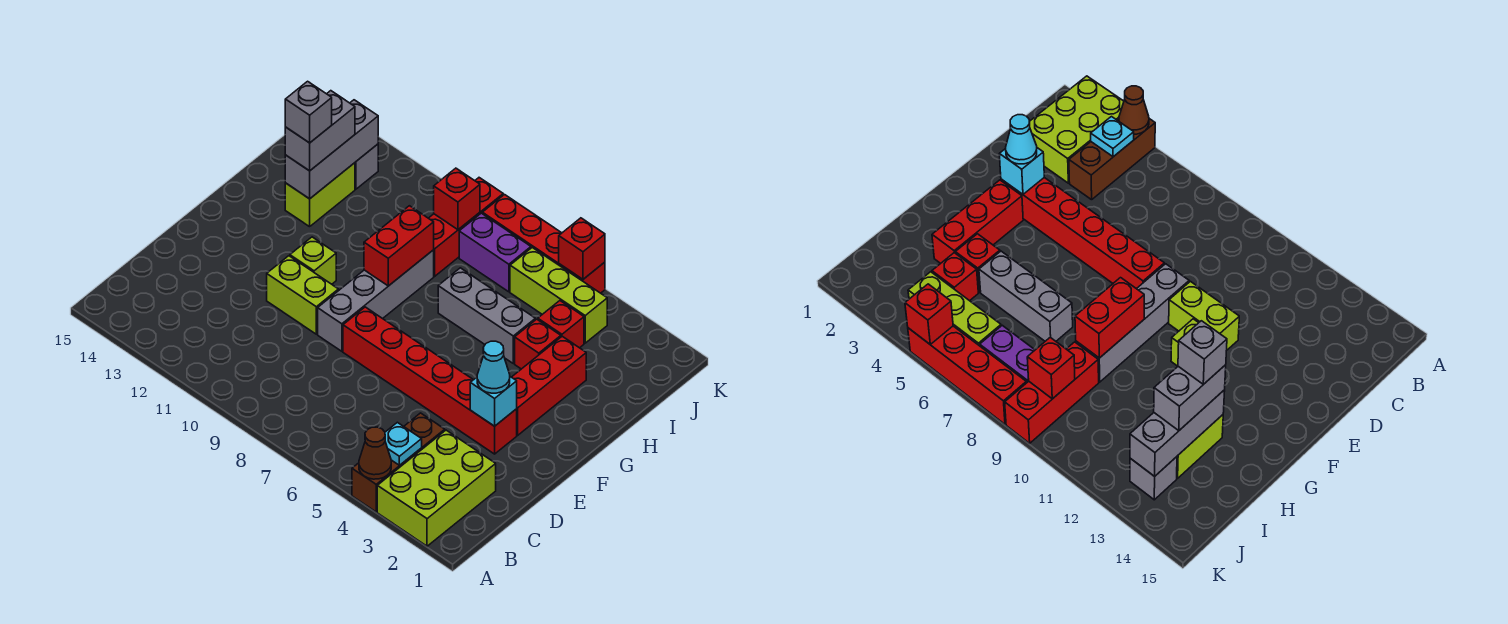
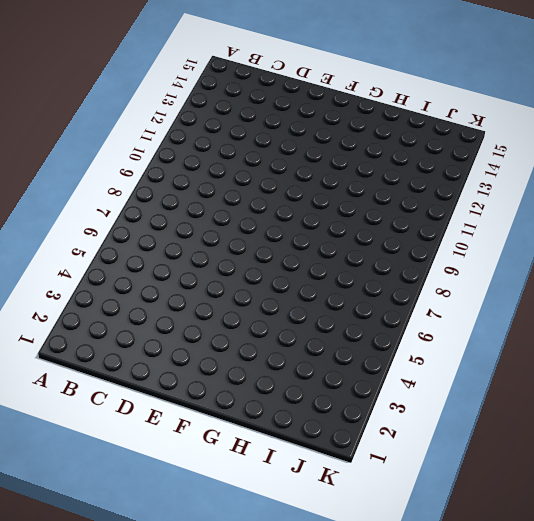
none -> lime 2x3 brick [377,430,496,546]
none -> brown 1x3 brick [352,413,445,512]
none -> red 1x6 brick [343,307,517,454]

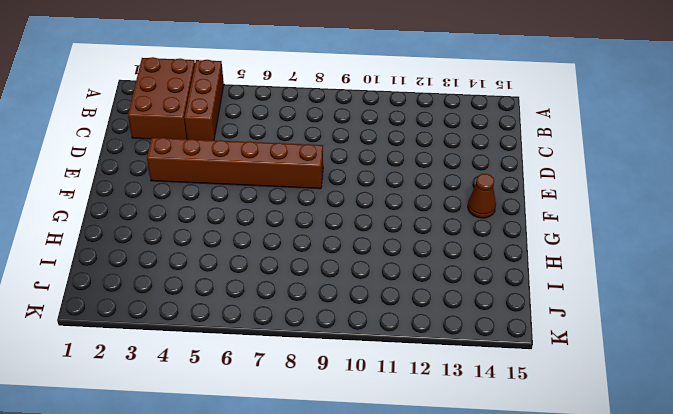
brown 2x3 brick [128,57,195,139] -> lime 2x3 brick [377,430,496,546]
brown 1x6 brick [147,138,323,189] -> red 1x6 brick [343,307,517,454]
brown 1x1 cone [468,174,496,218] -> brown 1x1 cone moved to [359,427,391,479]
none -> grey 1x4 brick [318,250,434,351]
none -> lime 1x2 brick [267,256,338,334]
none -> red 1x3 brick [512,336,586,435]

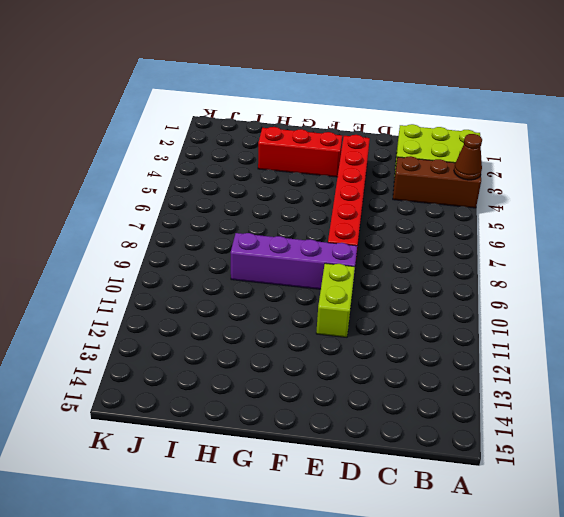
purple 1x4 brick [231,233,357,289] -> grey 1x4 brick [318,250,434,351]
none -> lime 1x1 brick [290,237,336,284]
none -> red 1x1 brick [515,319,561,369]
none -> grey 1x3 brick [438,268,535,363]

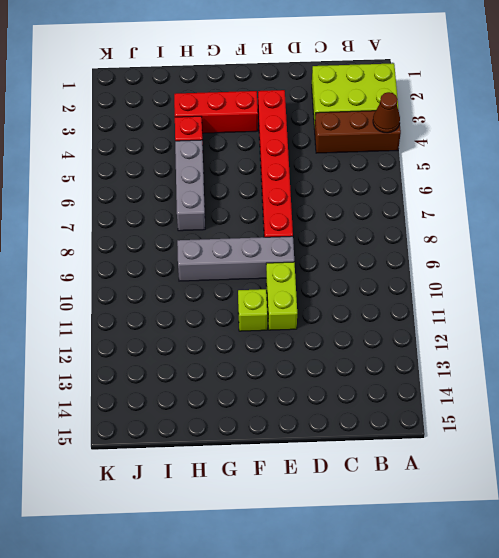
none -> lime 1x2 brick [285,163,355,227]
none -> red 1x1 brick [538,301,584,348]
none -> red 1x3 brick [429,178,503,276]

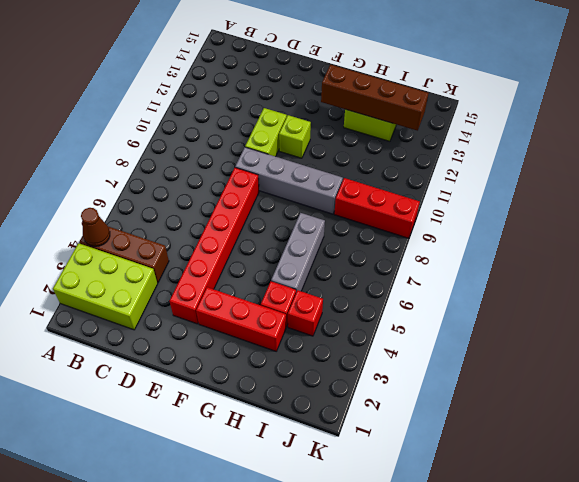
brown 1x4 brick [321,65,429,131] -> grey 1x3 brick [285,100,378,199]
none -> lime 1x3 brick [510,248,607,343]
none -> purple 1x2 brick [459,213,531,292]
none -> grey 1x1 brick [355,144,378,189]

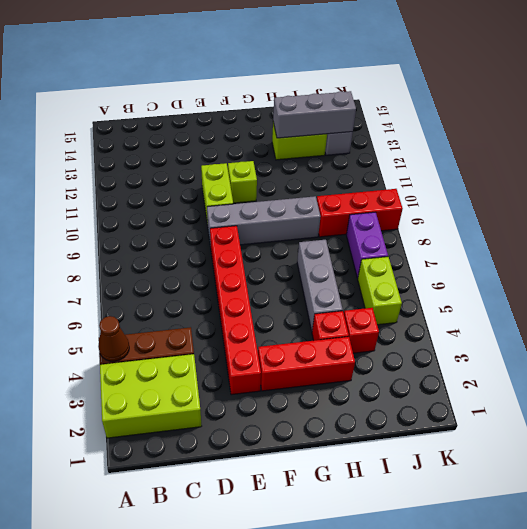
lime 1x2 brick [358,257,402,325] -> lime 1x3 brick [510,248,607,343]
none -> red 1x4 brick [482,195,605,293]
none -> cyan 1x1 plate [385,422,422,465]
none -> cyan 1x1 brick [470,377,517,426]

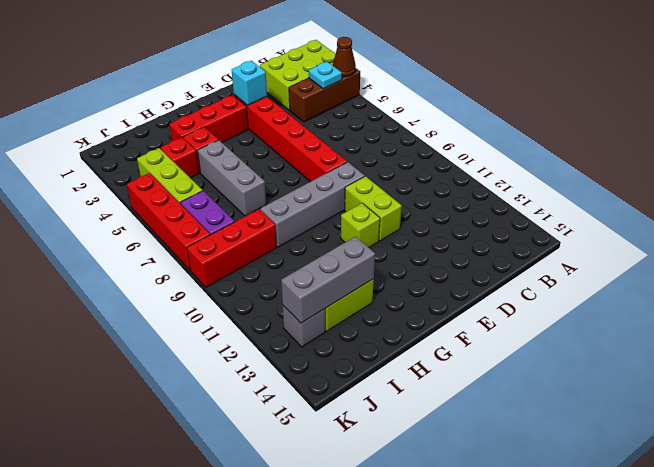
none -> red 1x2 brick [364,206,434,286]
none -> red 1x1 brick [434,168,480,230]
none -> red 1x1 brick [559,218,605,279]

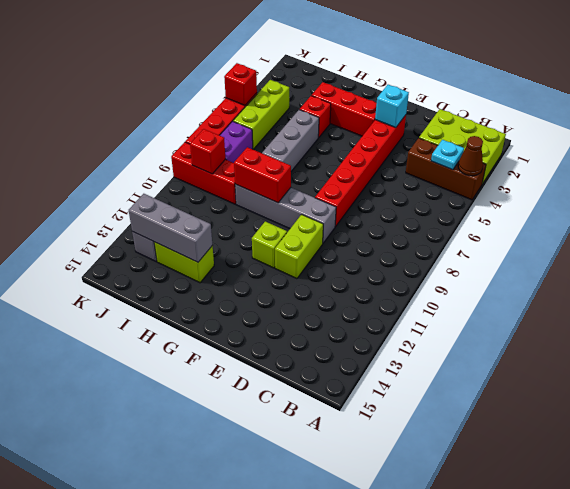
none -> red 1x1 brick [538,301,584,348]
none -> cyan 1x1 cone [477,341,510,393]
none -> grey 1x2 brick [285,91,355,171]

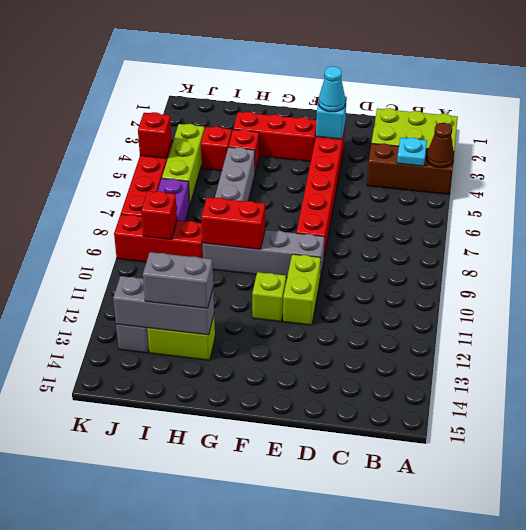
none -> grey 1x1 brick [285,81,332,143]

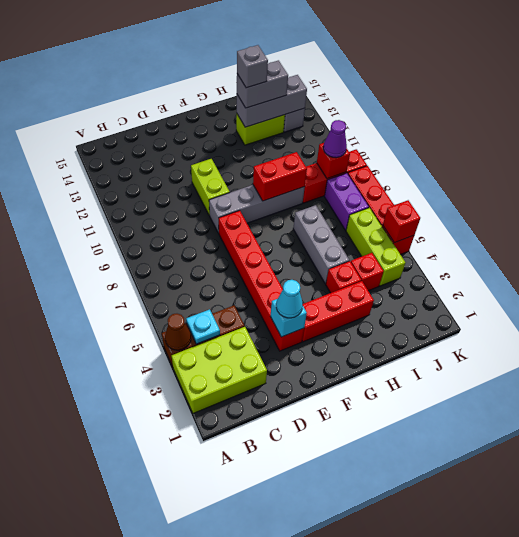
purple 1x1 cone [323,120,347,158] -> none
none -> lime 1x1 brick [290,237,336,284]

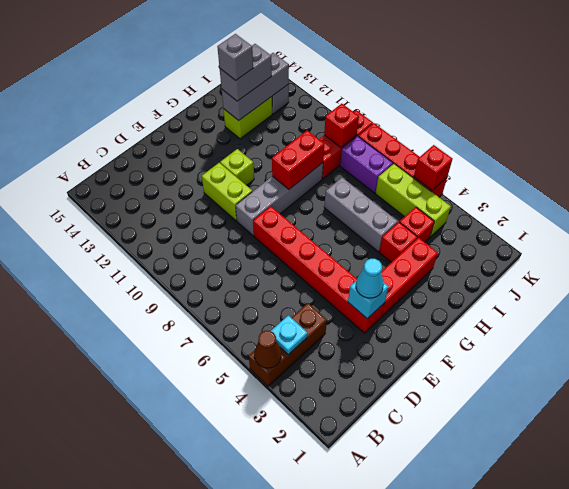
none -> lime 2x3 brick [377,430,496,546]

